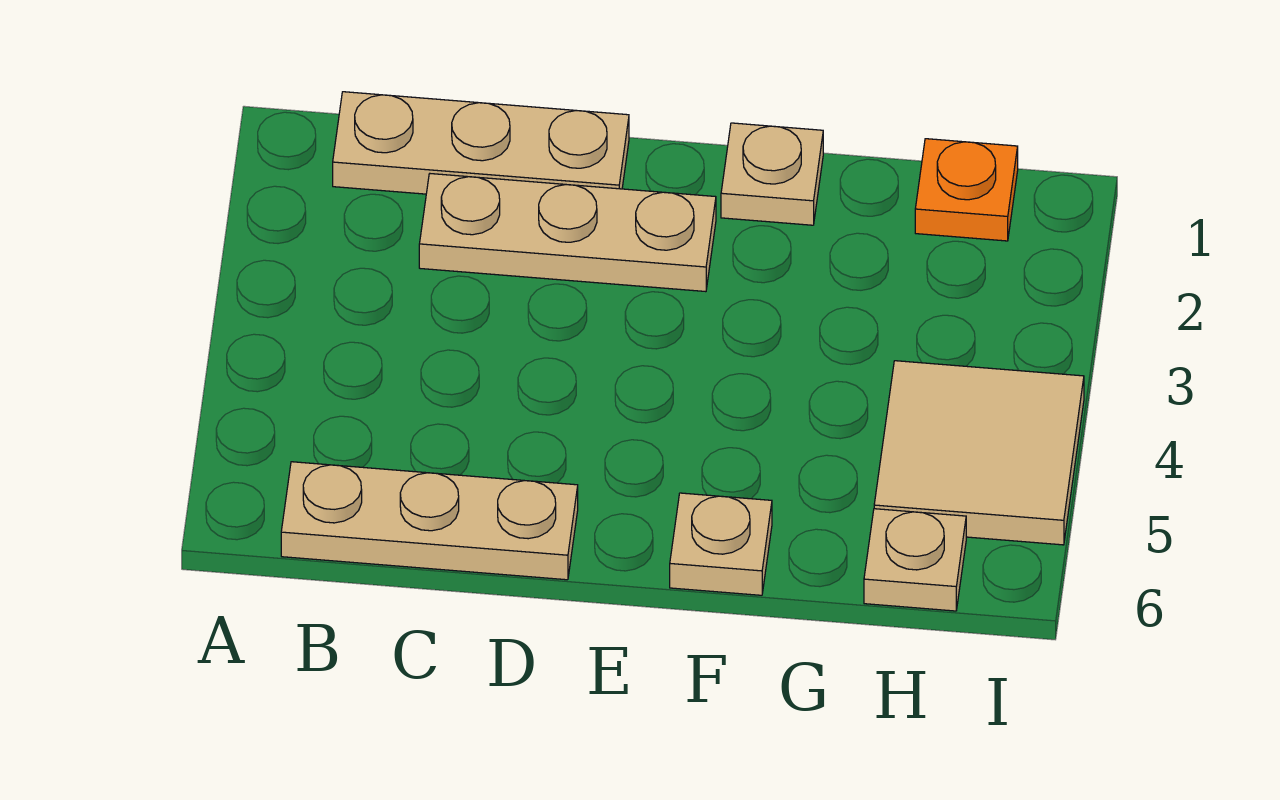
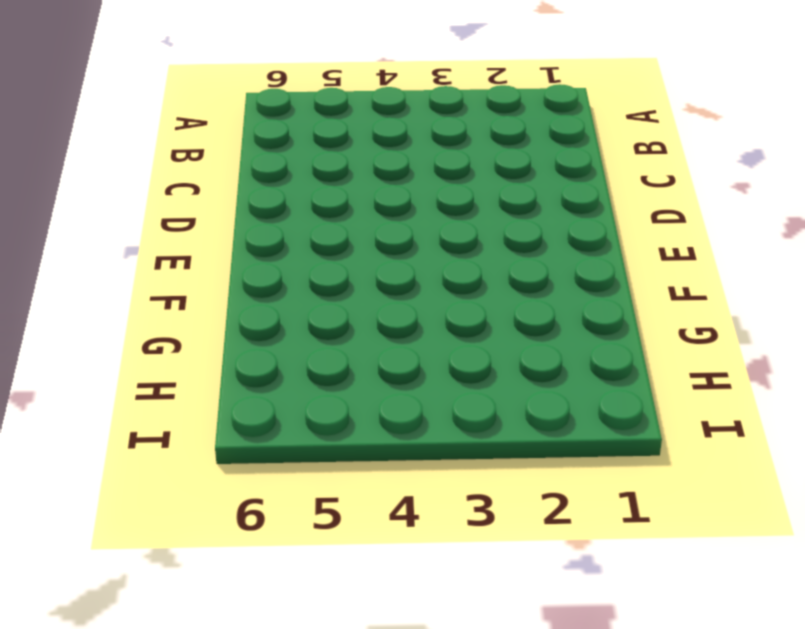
none -> tan 1x3 plate [333,92,629,194]
none -> tan 1x3 plate [281,462,578,580]

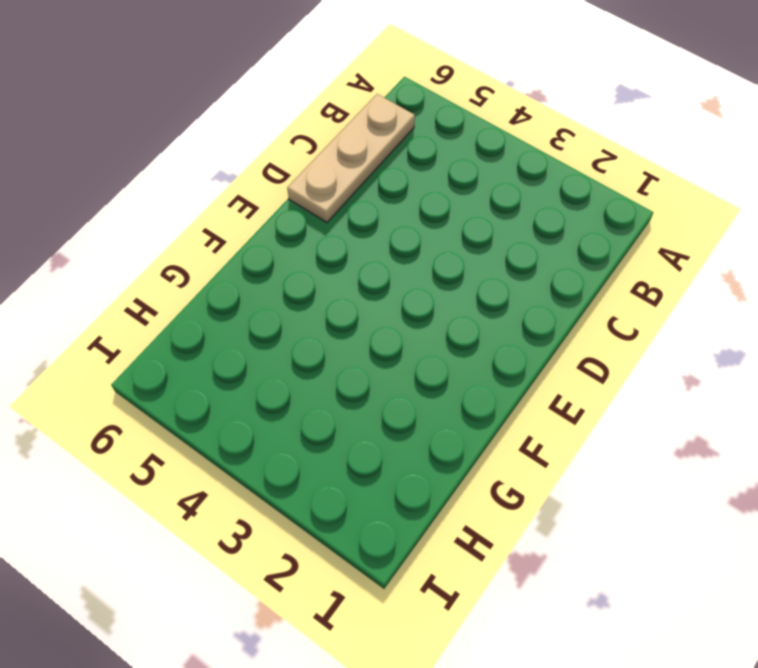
none -> tan 1x3 plate [333,92,629,194]
none -> tan 1x3 plate [419,174,716,292]

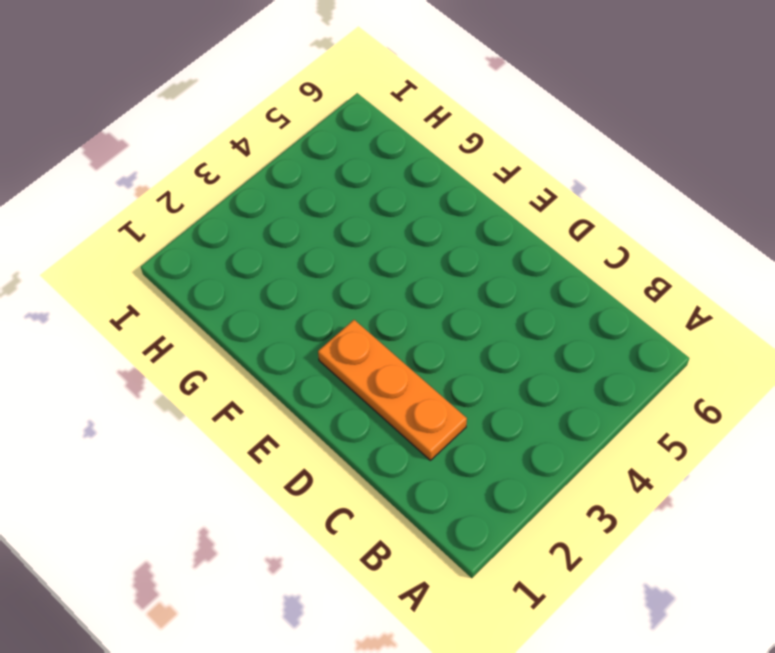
orange 1x3 plate [318,320,467,460] -> tan 1x3 plate [419,174,716,292]
none -> tan 1x3 plate [333,92,629,194]
none -> tan 1x3 plate [281,462,578,580]

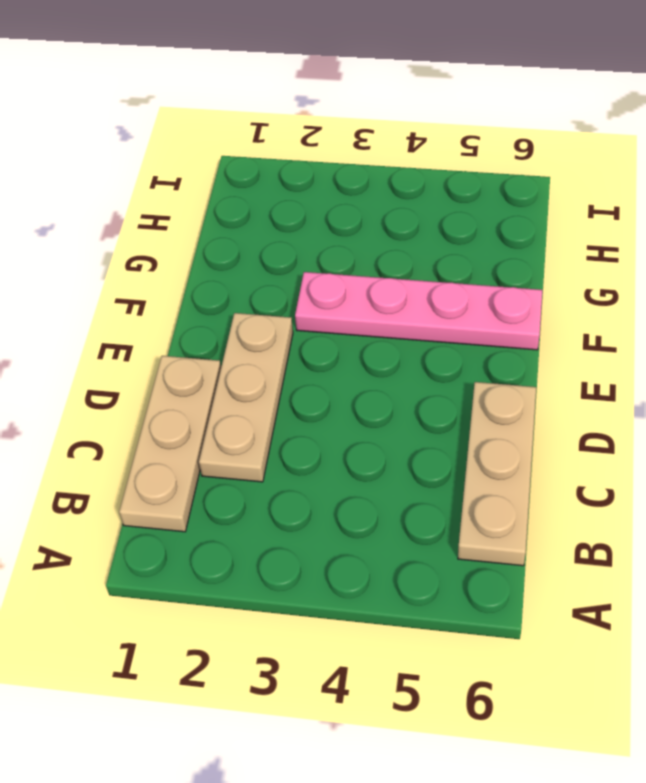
pink 1x4 plate [295,272,542,350] -> tan 1x1 plate [670,493,772,595]
none -> tan 1x1 plate [721,123,823,225]
none -> orange 1x1 plate [915,139,1018,241]

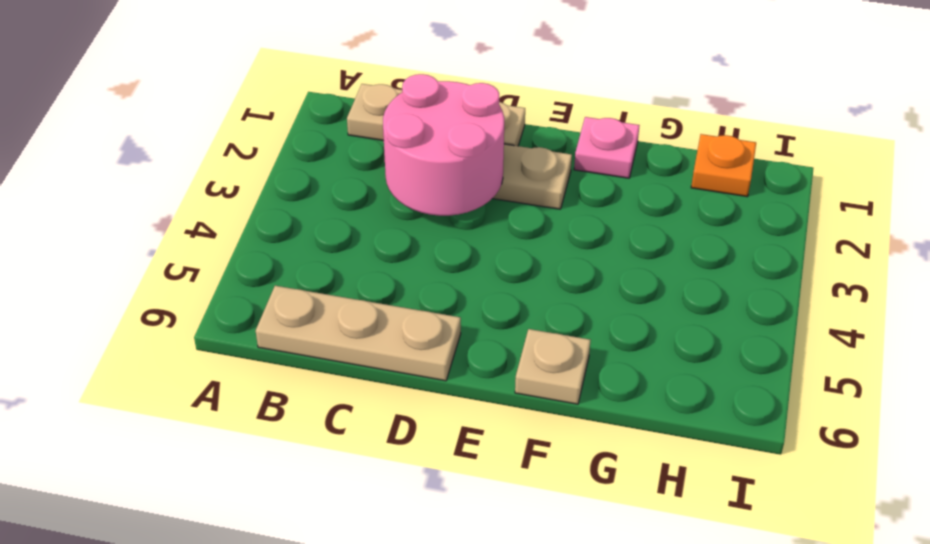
pink 2x2 round brick [383,74,504,216] -> none
pink 1x1 plate [574,117,640,178] -> tan 1x1 plate [721,123,823,225]
none -> tan 2x2 tile [874,361,1084,545]
none -> tan 1x1 plate [864,509,966,611]

